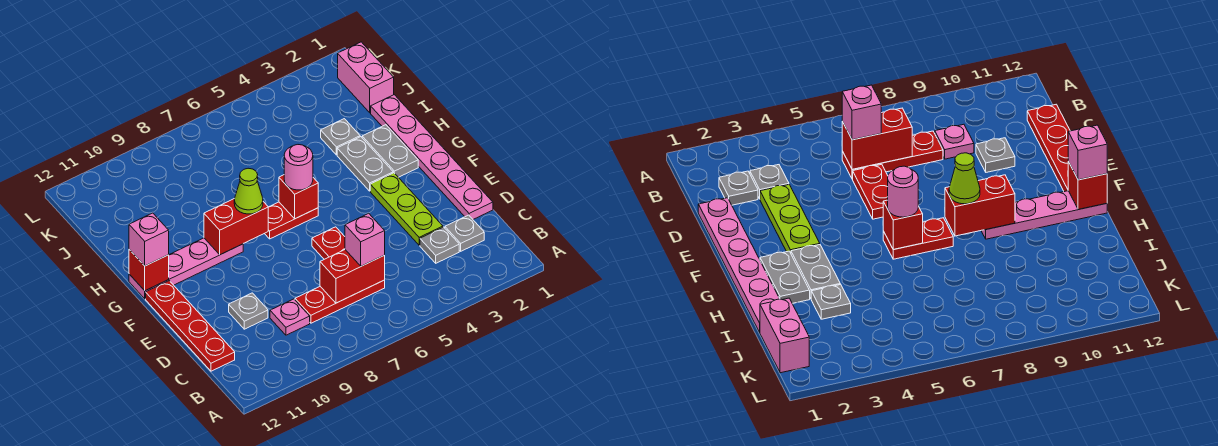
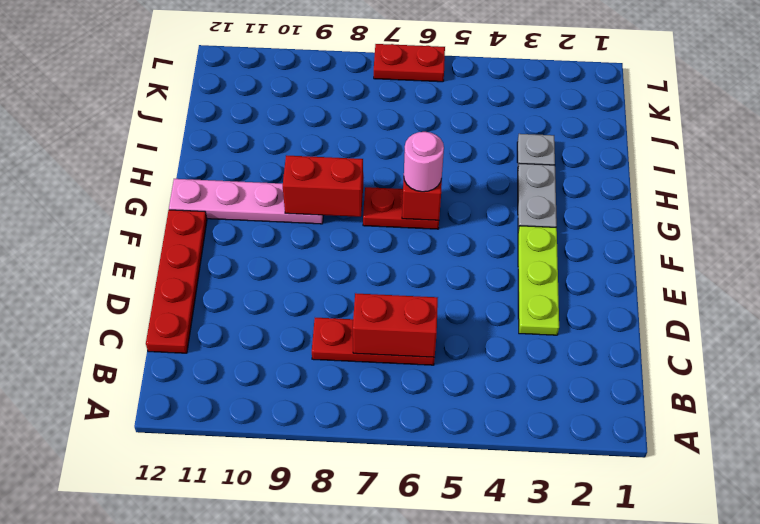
red 1x2 plate [374,44,445,82] -> red 1x2 plate turned to [312,227,345,259]
none -> grey 1x1 plate [445,215,484,251]
none -> grey 1x1 plate [420,227,459,263]
none -> pink 1x1 plate [270,299,310,335]

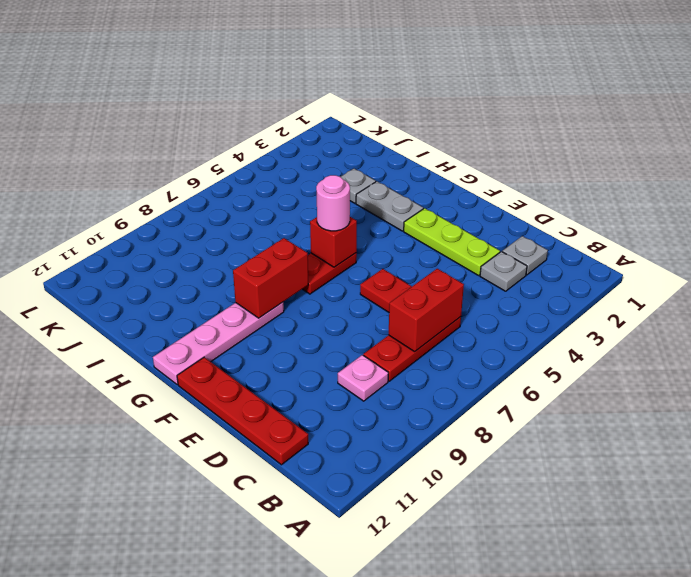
none -> pink 1x6 plate [371,95,493,219]
none -> grey 1x1 plate [229,293,268,329]
none -> grey 1x2 plate [362,125,418,177]

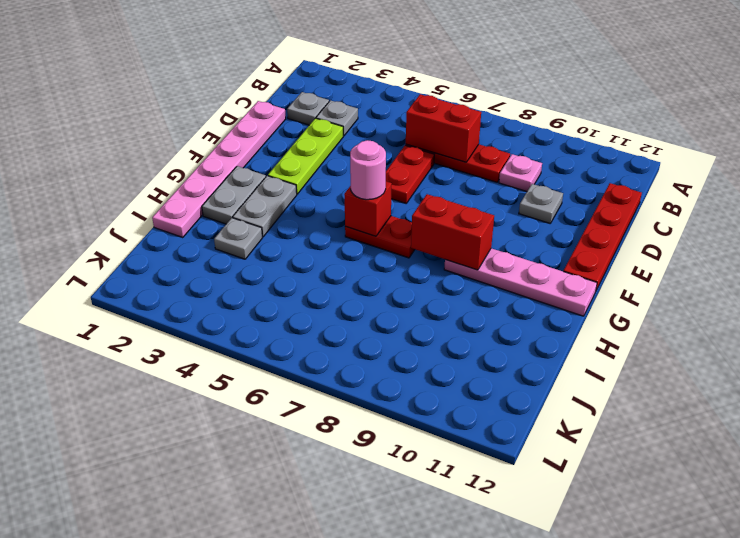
none -> pink 1x2 brick [338,42,394,113]
none -> red 1x1 brick [129,249,169,291]
none -> pink 1x1 brick [345,213,385,266]

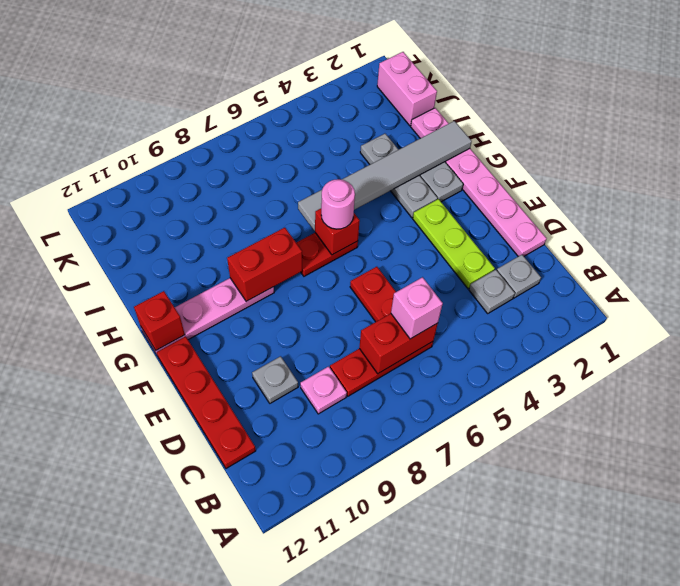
grey 1x6 tile [298,121,472,231] -> none
none -> lime 1x1 cone [234,168,263,214]
none -> pink 1x1 brick [129,213,169,266]

